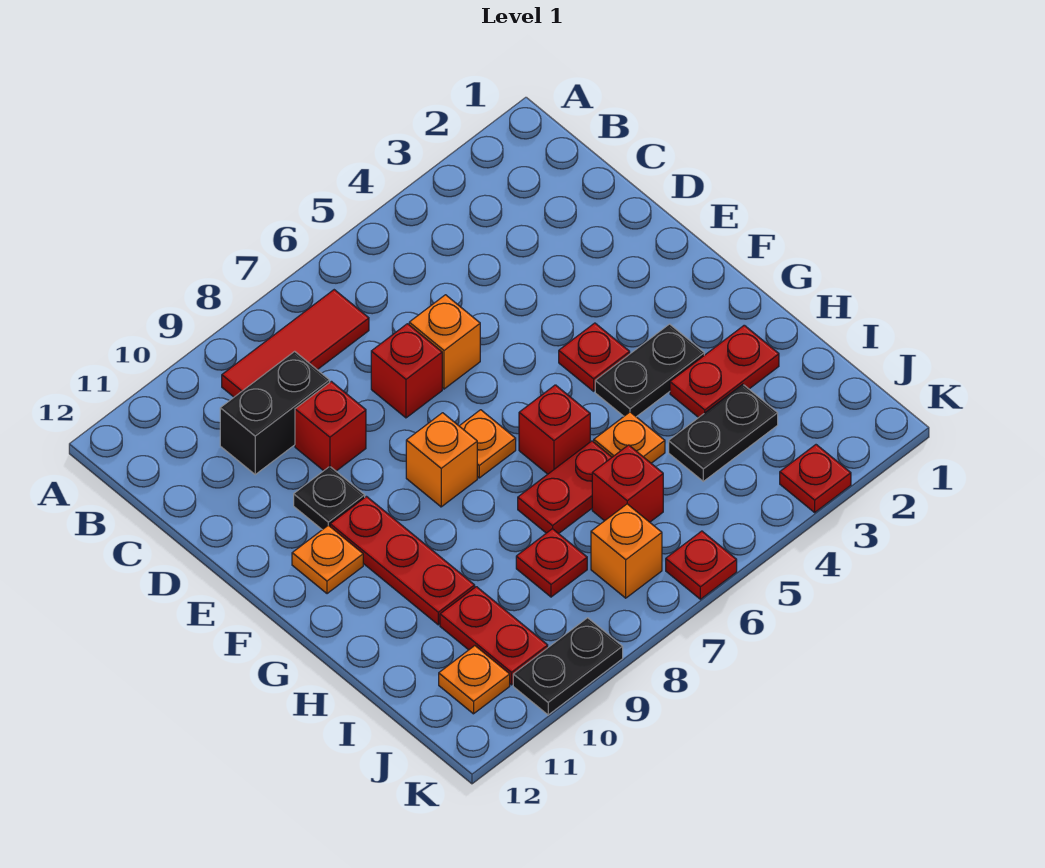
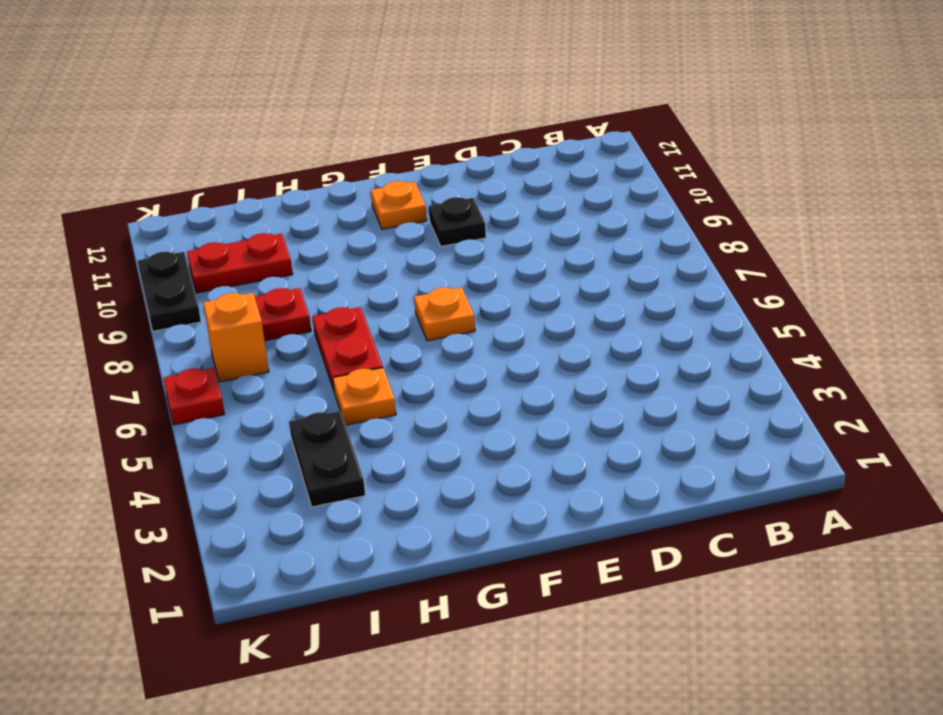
none -> red 1x3 tile [222,290,369,397]
none -> black 1x2 brick [220,351,330,474]
none -> orange 1x1 brick [409,295,480,389]

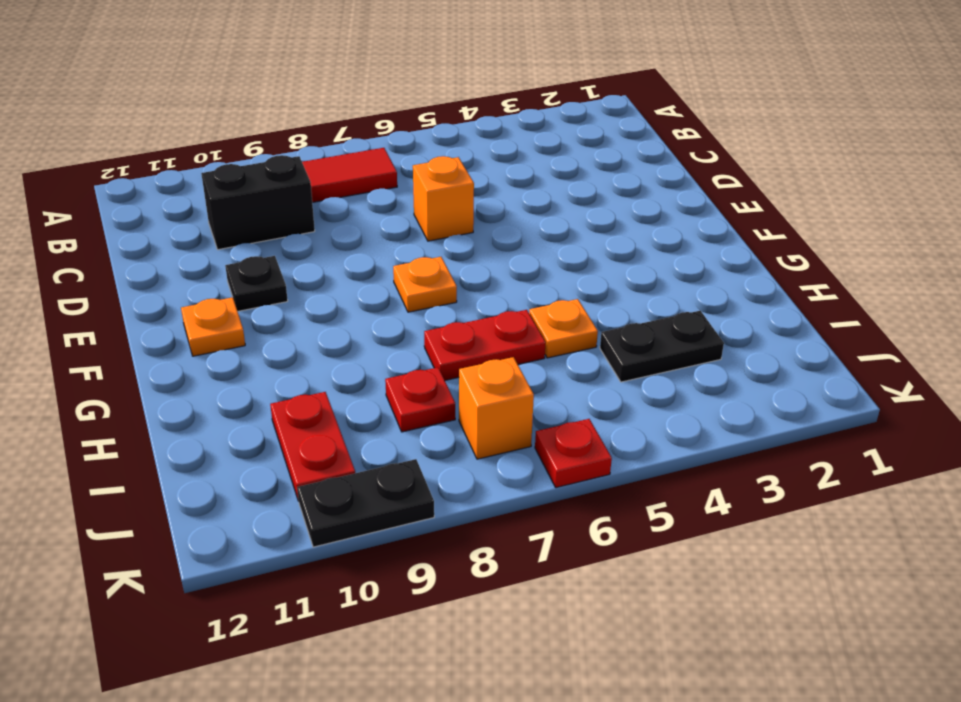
none -> red 1x1 brick [371,324,442,418]
none -> red 1x1 brick [295,381,366,471]
none -> red 1x1 plate [559,323,630,391]

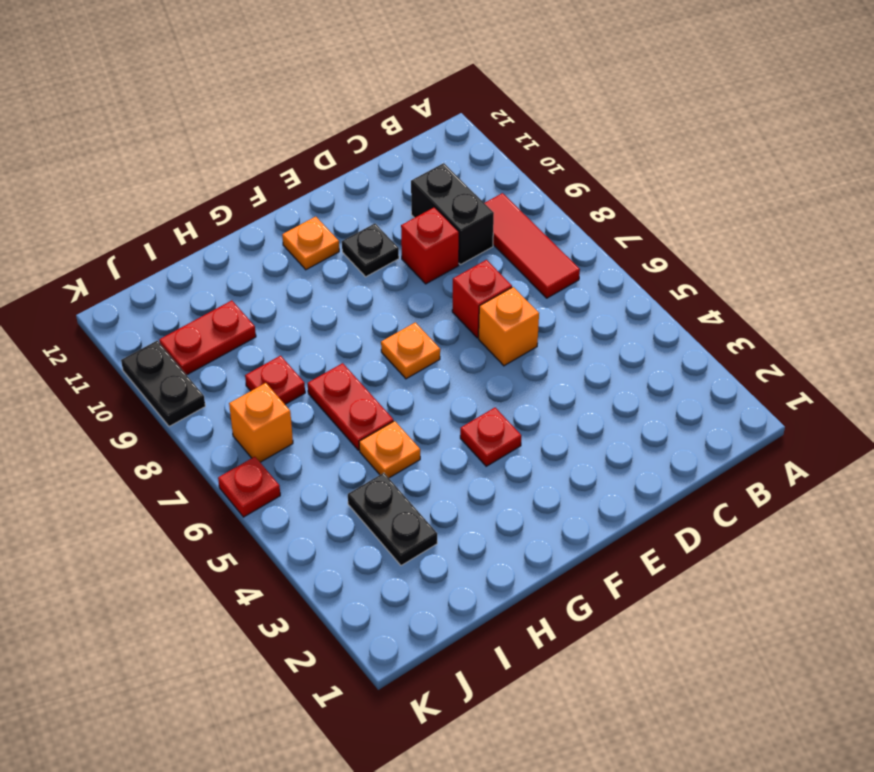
none -> orange 1x1 brick [406,413,477,507]
none -> red 1x3 plate [330,496,475,625]
none -> black 1x2 plate [595,324,704,417]

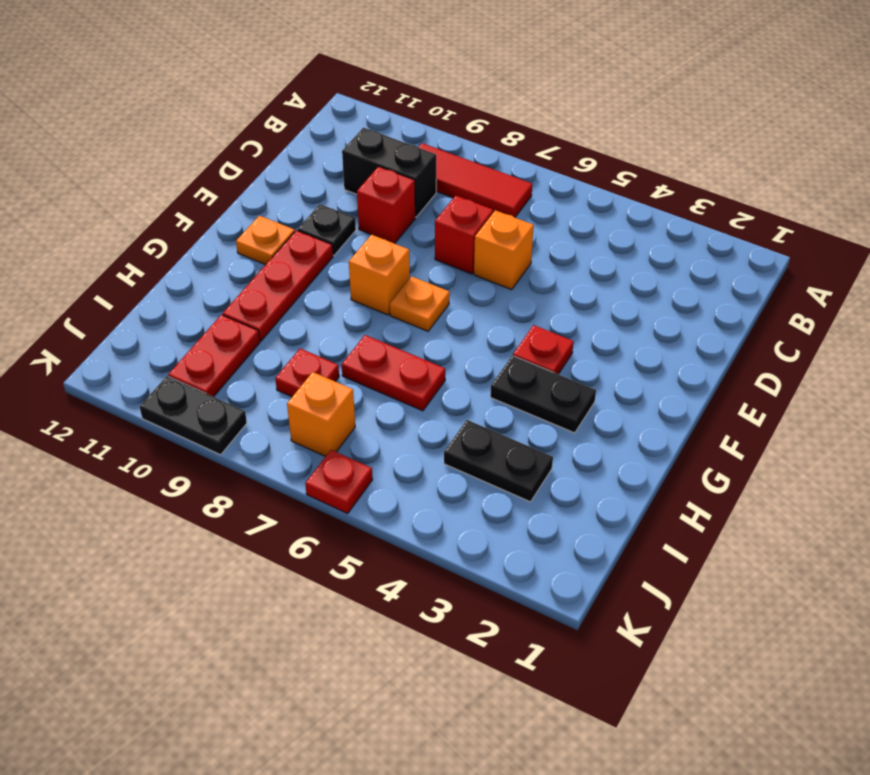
none -> red 1x1 brick [519,385,590,474]
none -> red 1x2 plate [670,325,779,418]
none -> orange 1x1 plate [594,412,665,463]

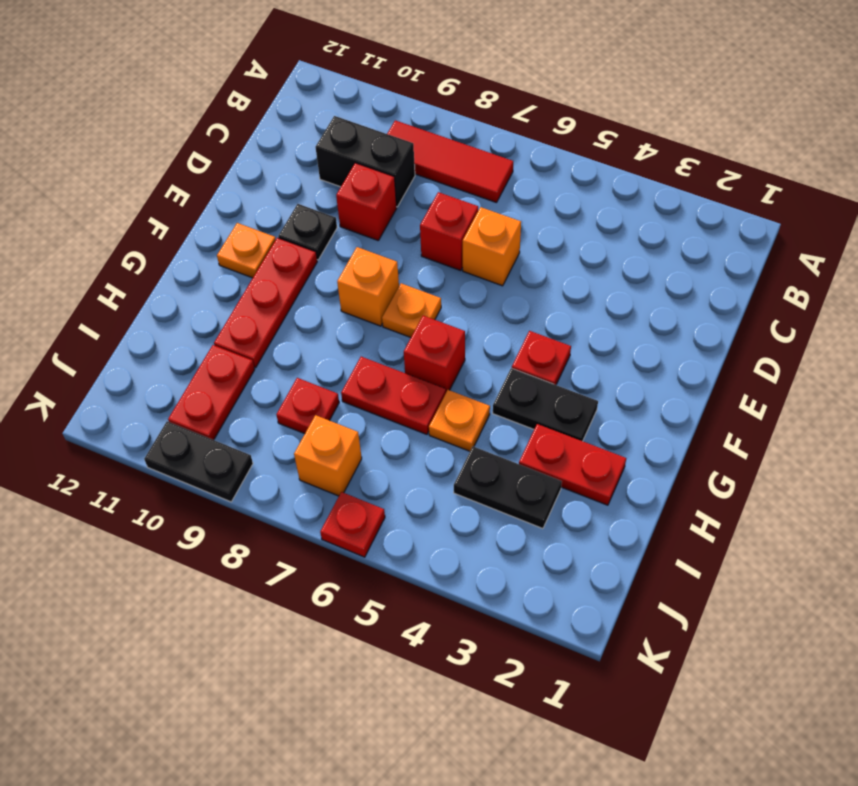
none -> red 1x1 brick [592,445,663,522]
none -> orange 1x1 plate [439,646,510,714]
none -> red 1x1 plate [780,445,851,512]

